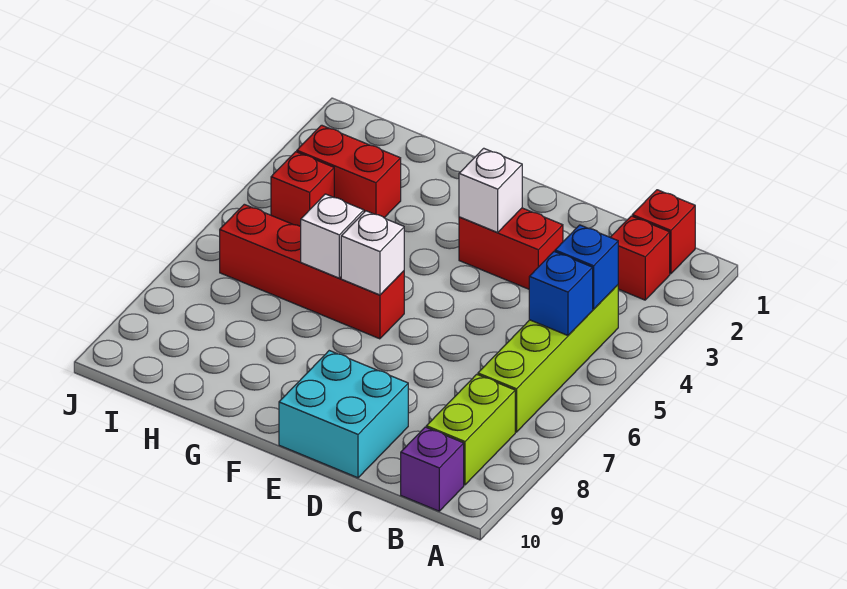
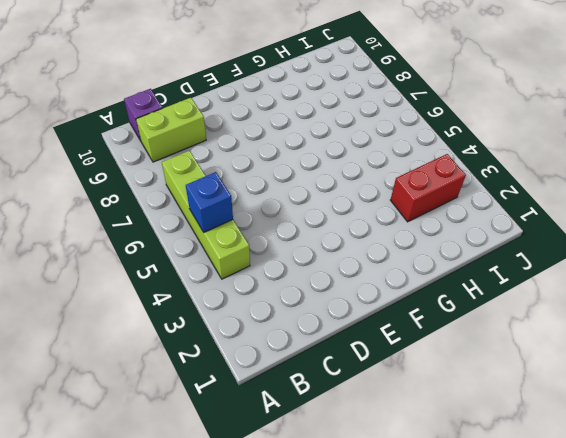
lime 1x2 brick [136,98,206,162] -> lime 1x2 brick turned to [426,374,515,485]
none -> red 1x1 brick [632,190,695,274]
none -> red 1x1 brick [610,216,670,300]
none -> red 1x2 brick [459,208,563,289]

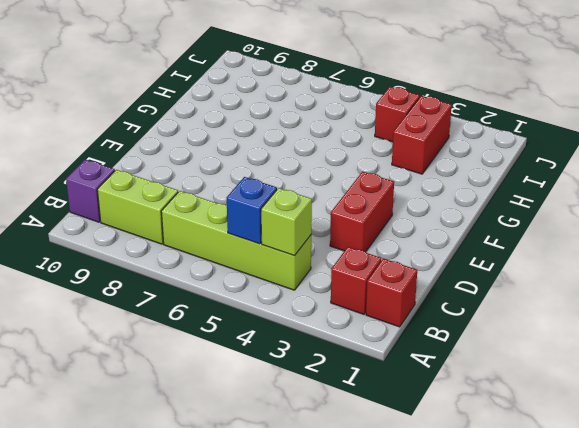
lime 1x1 brick [261,188,312,256] -> blue 1x1 brick [555,225,618,309]
none -> cyan 2x2 brick [279,351,408,478]
none -> red 1x4 brick [220,204,404,339]
none -> white 1x1 brick [459,148,522,232]

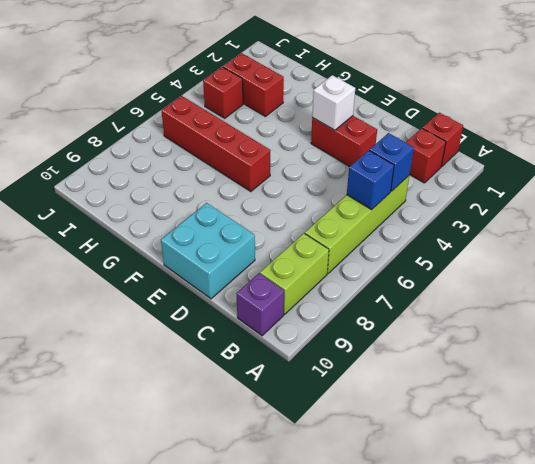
none -> white 1x1 brick [341,211,404,295]
none -> white 1x1 brick [301,194,364,278]

